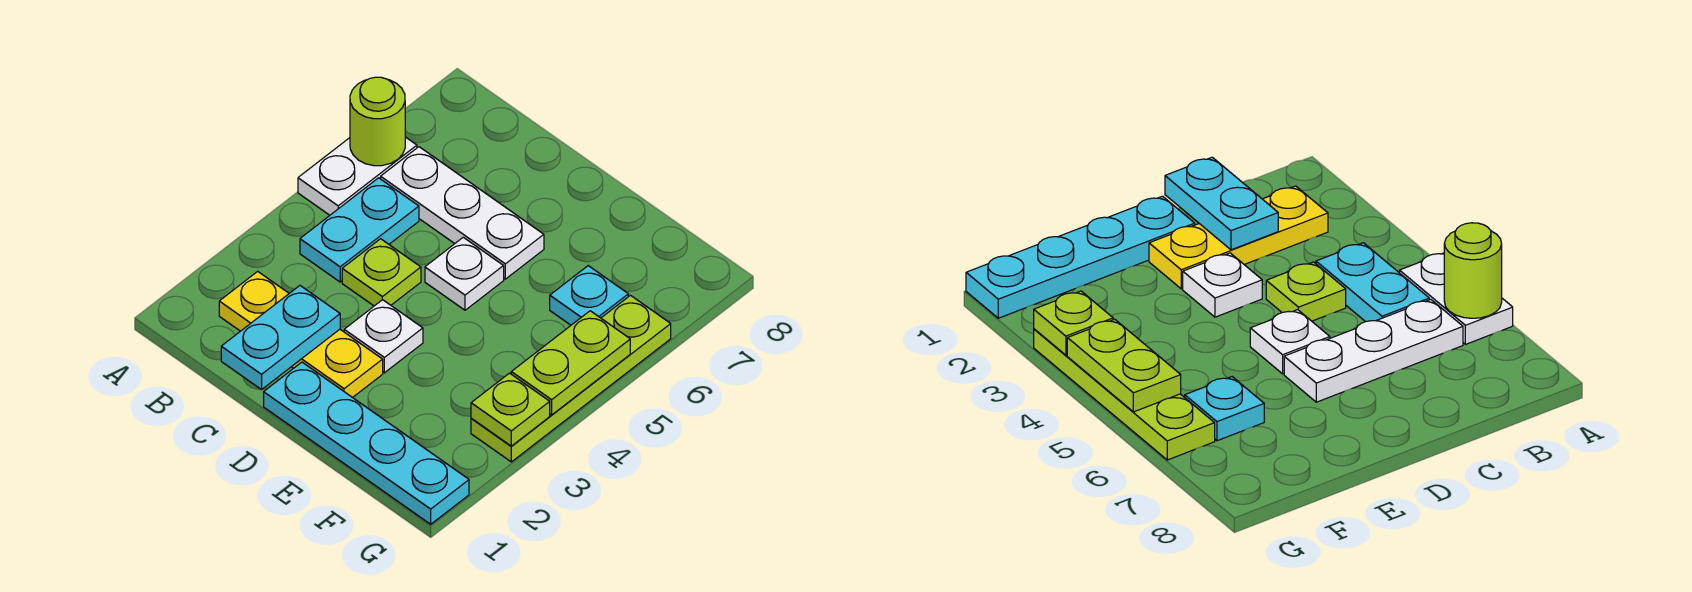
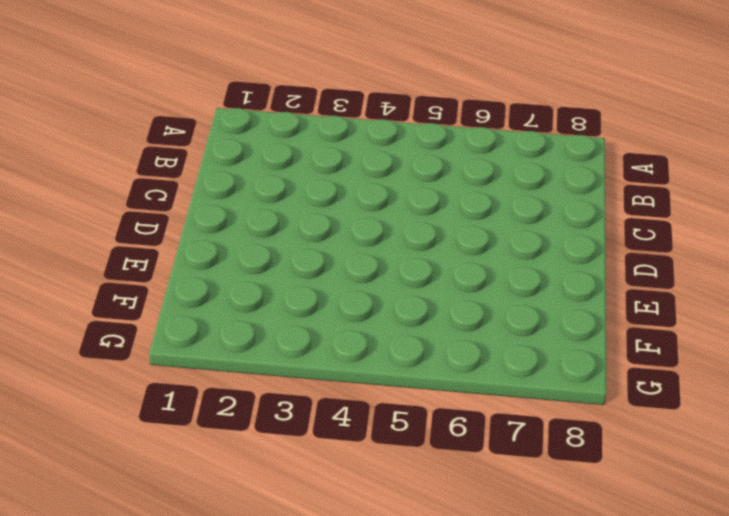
none -> white 1x2 plate [298,137,417,215]
none -> yellow 1x3 plate [219,271,383,398]
none -> cyan 1x2 plate [300,178,419,282]

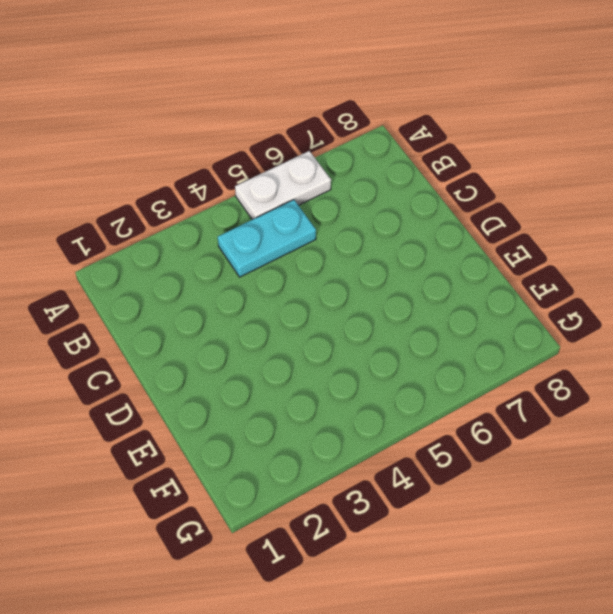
none -> yellow 1x3 plate [219,271,383,398]
none -> white 1x3 plate [381,147,544,279]
none -> lime 1x1 plate [342,239,421,306]

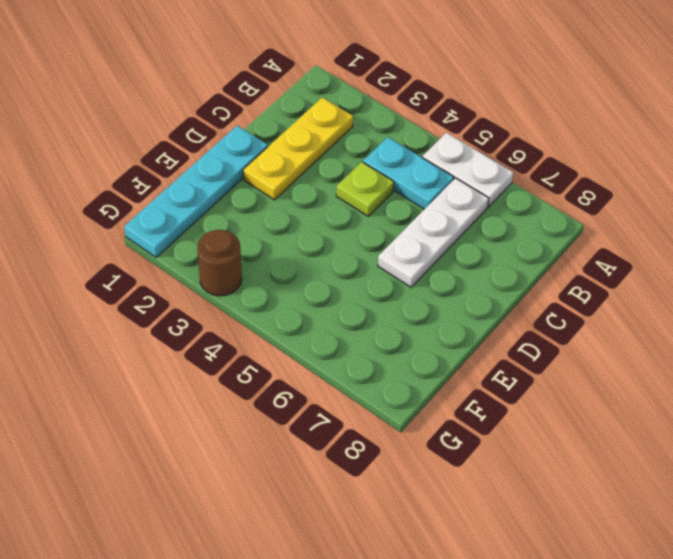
brown 1x1 round brick [197,230,242,296] -> lime 1x4 plate [471,295,671,462]
none -> white 1x1 plate [344,300,423,373]
none -> white 1x1 plate [425,237,504,310]
none -> cyan 1x1 plate [550,266,628,325]

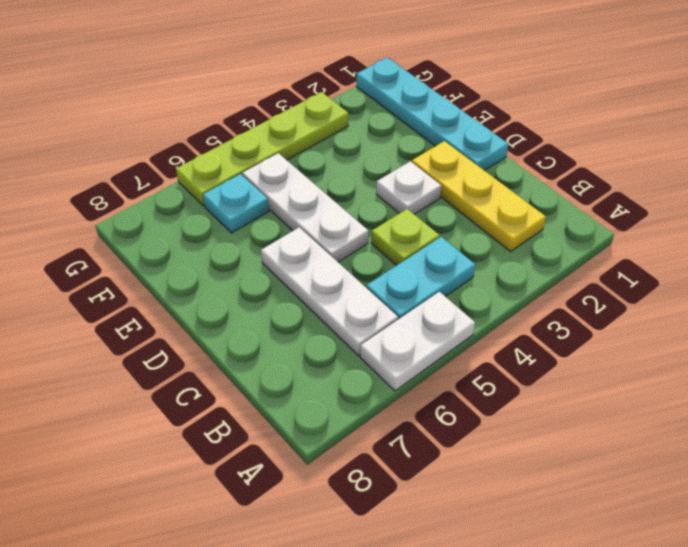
white 1x3 plate [242,153,368,262] -> white 1x1 plate [425,237,504,310]
none -> lime 1x1 round brick [350,77,405,166]
none -> cyan 1x2 plate [221,286,340,390]
none -> lime 1x1 plate [471,373,550,446]

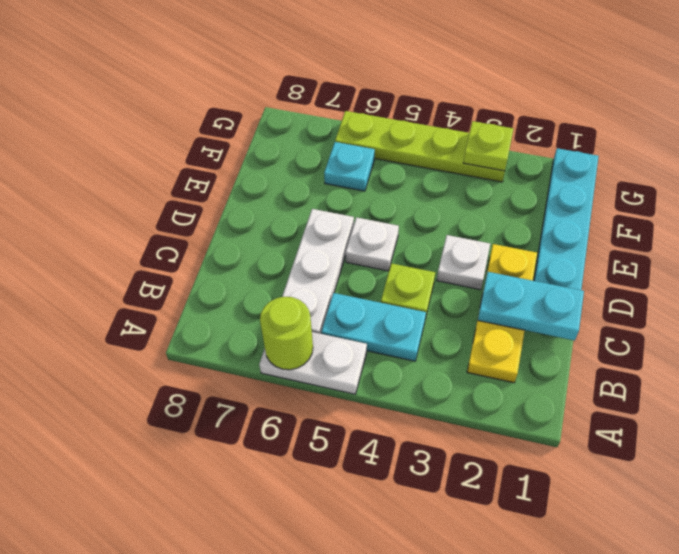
none -> lime 1x2 plate [511,311,630,415]

